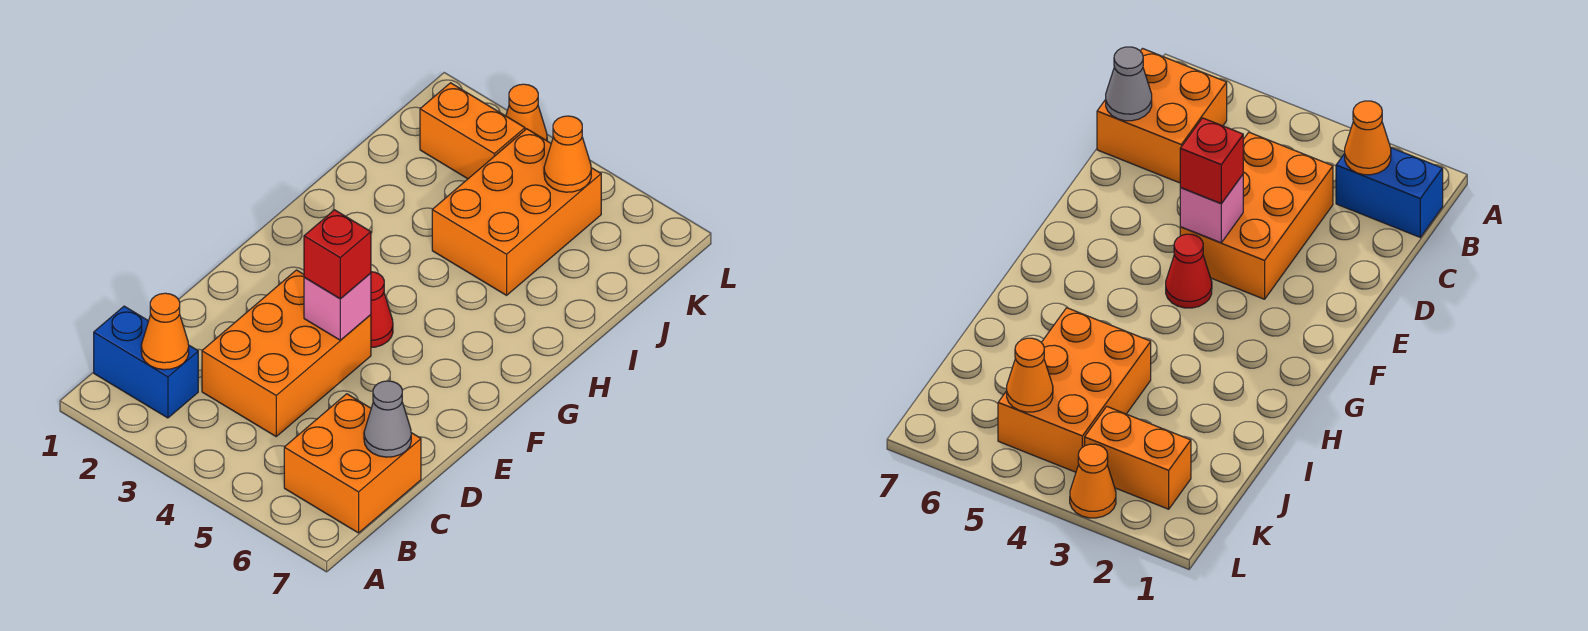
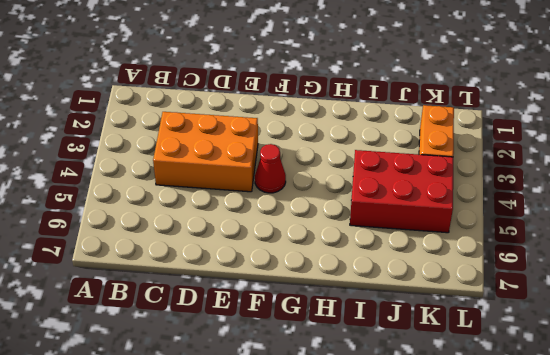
red 2x3 brick [350,150,453,233] -> orange 2x3 brick [432,129,601,295]
none -> blue 1x2 brick [94,306,198,418]
none -> orange 2x2 brick [284,394,421,533]
none -> orange 1x1 cone [506,84,547,141]

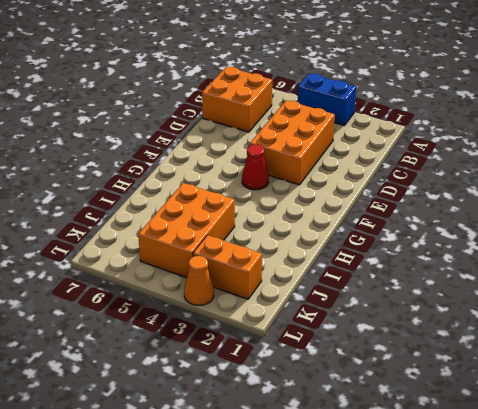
blue 1x2 brick [298,74,356,126] -> blue 1x2 brick moved to [94,306,198,418]
none -> orange 1x1 cone [141,293,189,370]
none -> grey 1x1 cone [364,381,411,457]
none -> pink 1x1 brick [304,273,371,340]

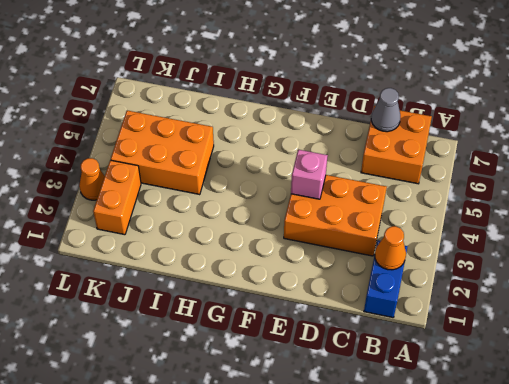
none -> red 1x1 cone [371,272,393,347]
none -> orange 1x1 cone [544,116,591,192]
none -> red 1x1 brick [304,210,371,298]

